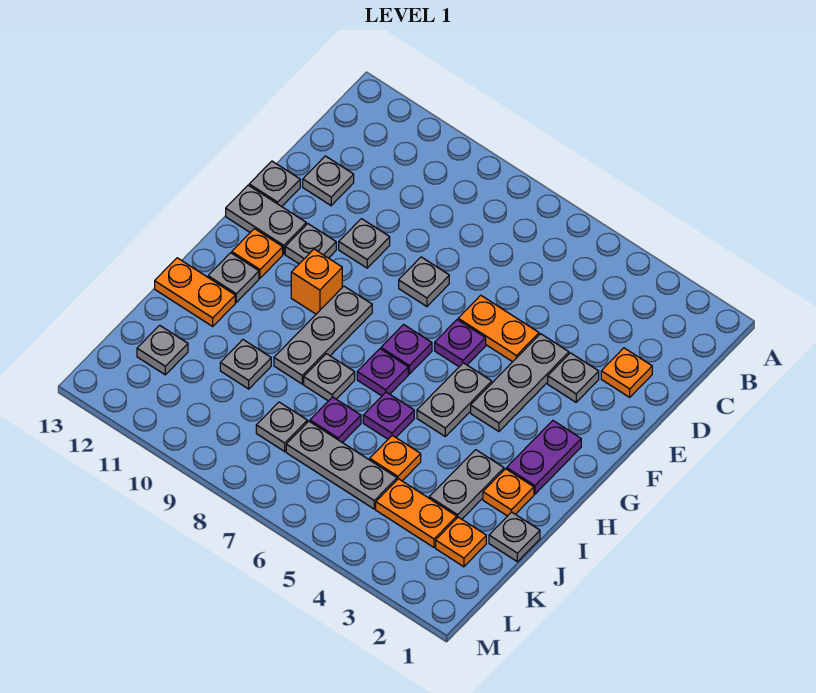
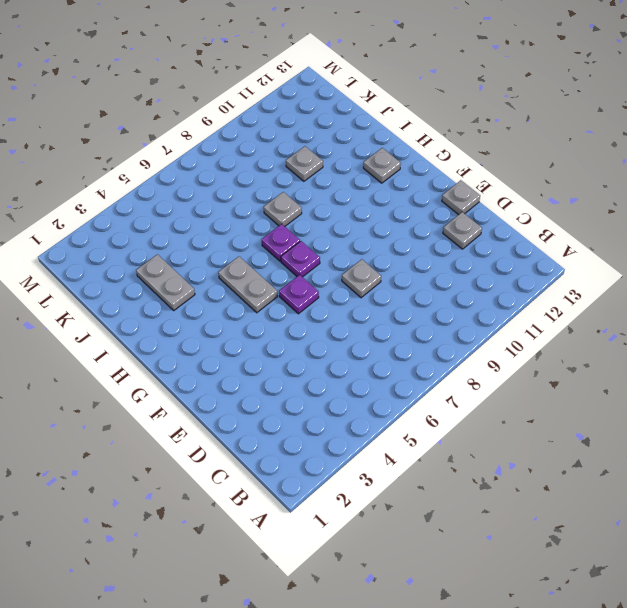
none -> orange 1x1 plate [601,348,652,397]
none -> grey 1x1 plate [548,353,599,402]
none -> grey 1x3 plate [471,334,569,432]
none -> orange 1x2 plate [458,295,539,362]

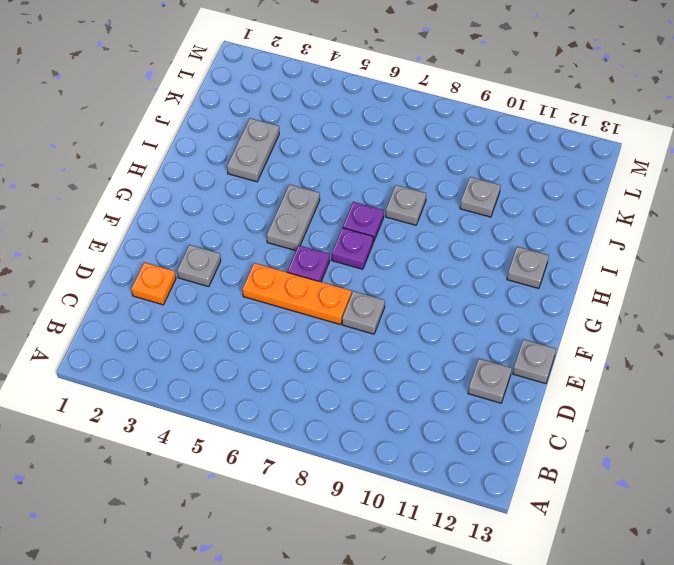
orange 1x3 plate [242,263,351,325] -> orange 1x2 plate [458,295,539,362]
none -> grey 1x3 plate [471,334,569,432]
none -> grey 1x1 plate [339,219,390,268]
none -> grey 1x1 plate [285,224,336,264]
none -> grey 1x2 plate [226,185,306,254]

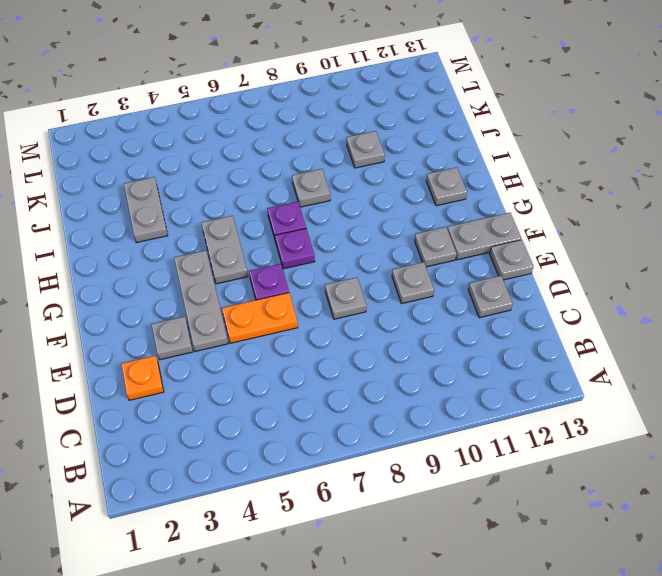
none -> purple 1x2 plate [507,421,581,494]
none -> grey 1x3 plate [274,286,372,384]
none -> orange 1x1 brick [291,249,342,314]
none -> orange 1x1 plate [232,229,283,278]

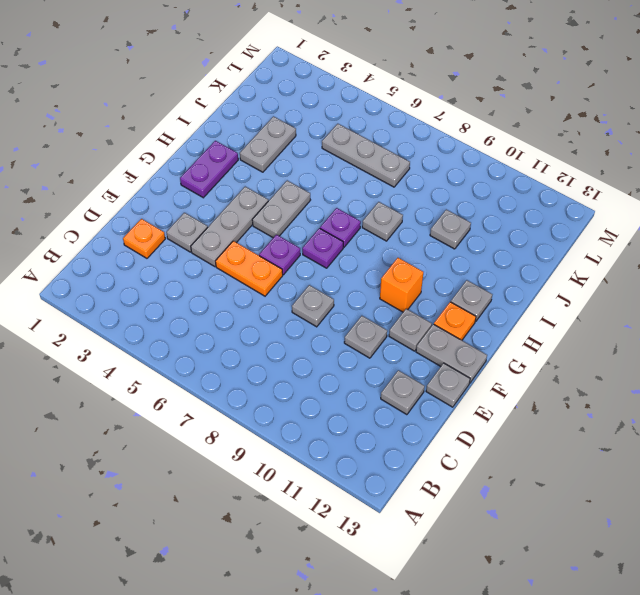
none -> grey 1x3 plate [274,286,372,384]
none -> orange 1x1 plate [483,469,534,516]
none -> purple 1x1 plate [363,392,414,439]
none -> orange 1x2 plate [155,258,235,326]

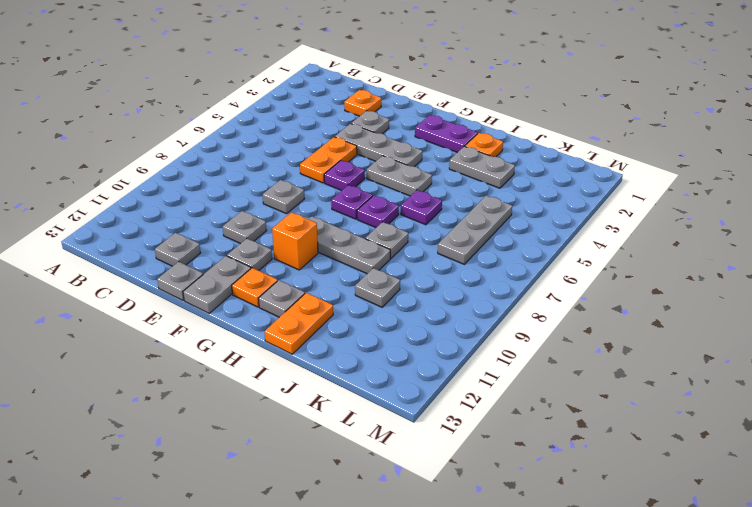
none -> grey 1x1 plate [489,512,540,562]
none -> orange 1x1 plate [370,435,421,481]
none -> purple 1x1 plate [310,397,361,443]
none -> orange 1x1 plate [436,517,486,567]

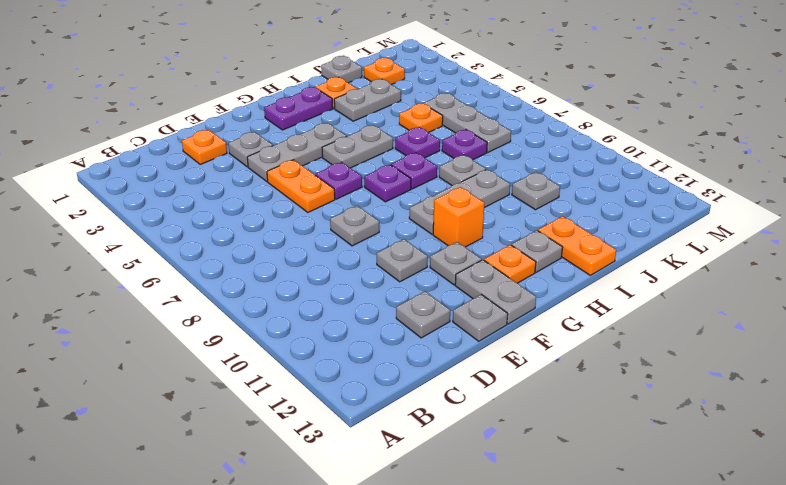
none -> orange 1x2 plate [376,479,457,547]
none -> grey 1x1 plate [256,402,307,452]
none -> grey 1x1 plate [137,325,188,375]

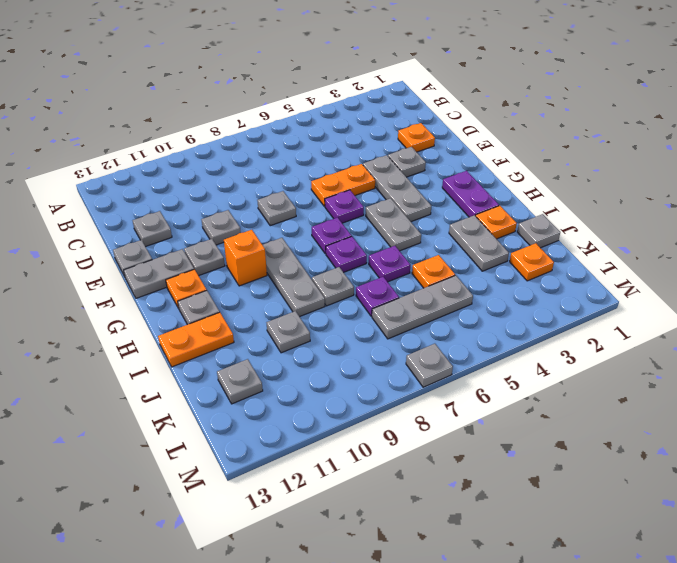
grey 1x1 plate [406,344,453,387] -> grey 1x1 plate moved to [256,402,307,452]
none -> orange 1x2 plate [376,479,457,547]

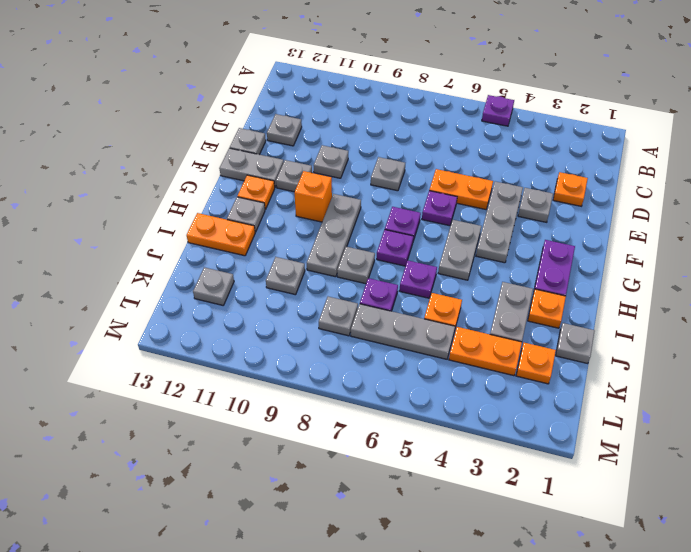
purple 1x1 plate [482,95,514,126] -> none

